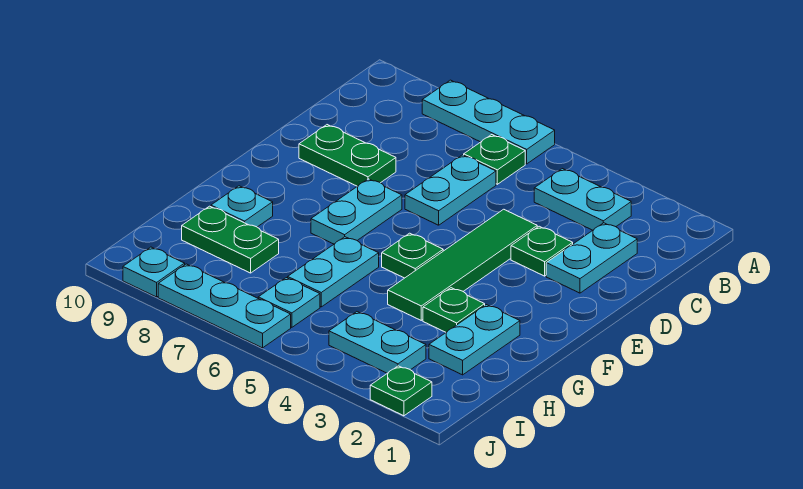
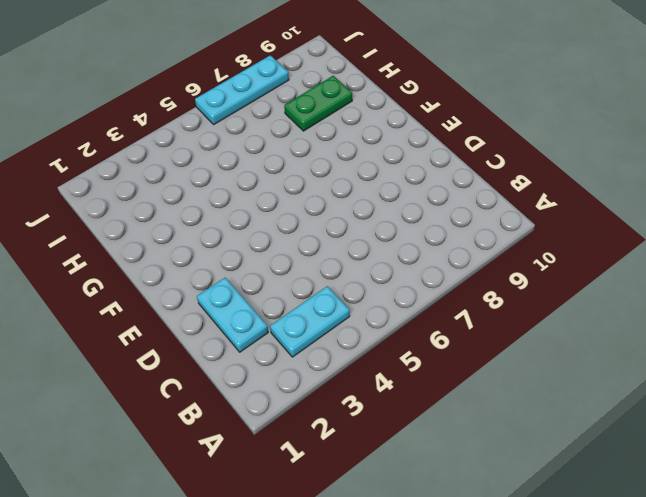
none -> cyan 1x3 plate [422,80,555,164]
none -> green 1x1 plate [464,135,525,184]
none -> cyan 1x2 plate [405,155,496,225]

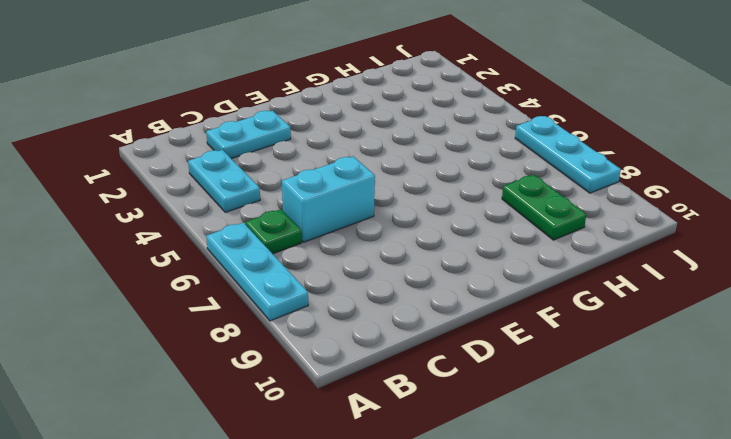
cyan 1x2 brick [282,156,375,242] -> cyan 1x2 plate [405,155,496,225]
none -> green 1x1 plate [511,226,573,276]
none -> green 1x4 tile [388,209,537,320]
none -> green 1x2 plate [299,125,396,186]

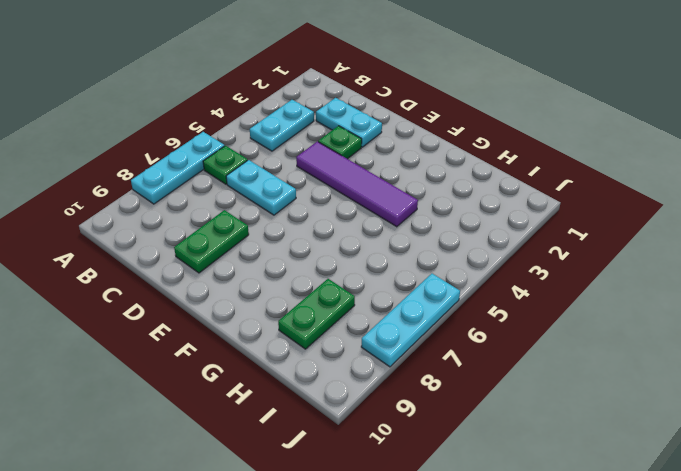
purple 1x4 tile [296,141,418,227] -> green 1x4 tile [388,209,537,320]
none -> cyan 1x2 plate [311,179,402,244]
none -> green 1x1 plate [382,233,443,278]
none -> cyan 1x2 plate [429,305,520,375]

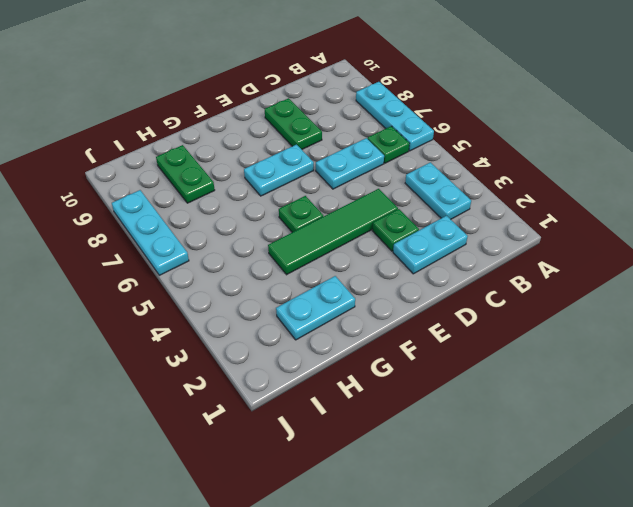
none -> green 1x1 plate [423,288,485,332]
none -> cyan 1x2 plate [288,237,379,307]
none -> cyan 1x1 plate [211,186,273,227]

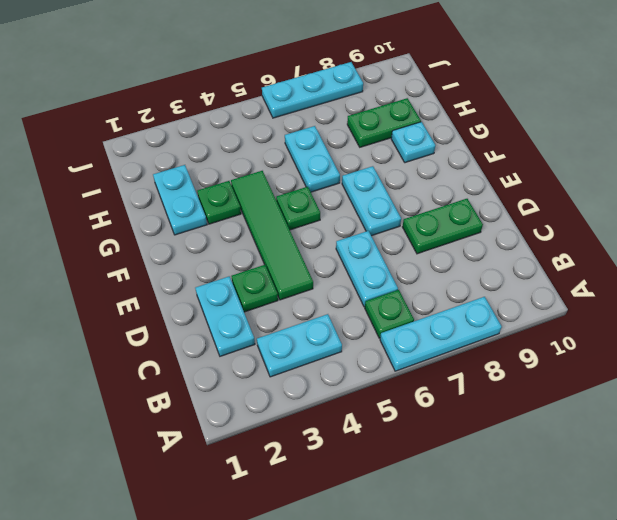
none -> cyan 1x2 plate [329,312,426,373]
none -> cyan 1x1 plate [258,278,320,327]
none -> green 1x1 plate [370,366,432,416]

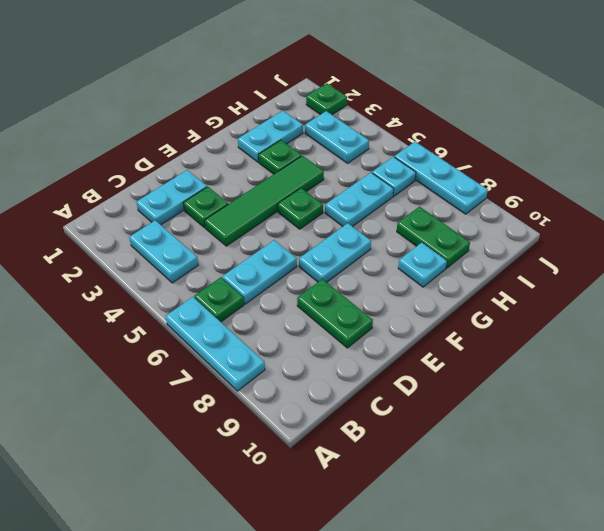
none -> cyan 1x1 plate [123,247,185,297]

